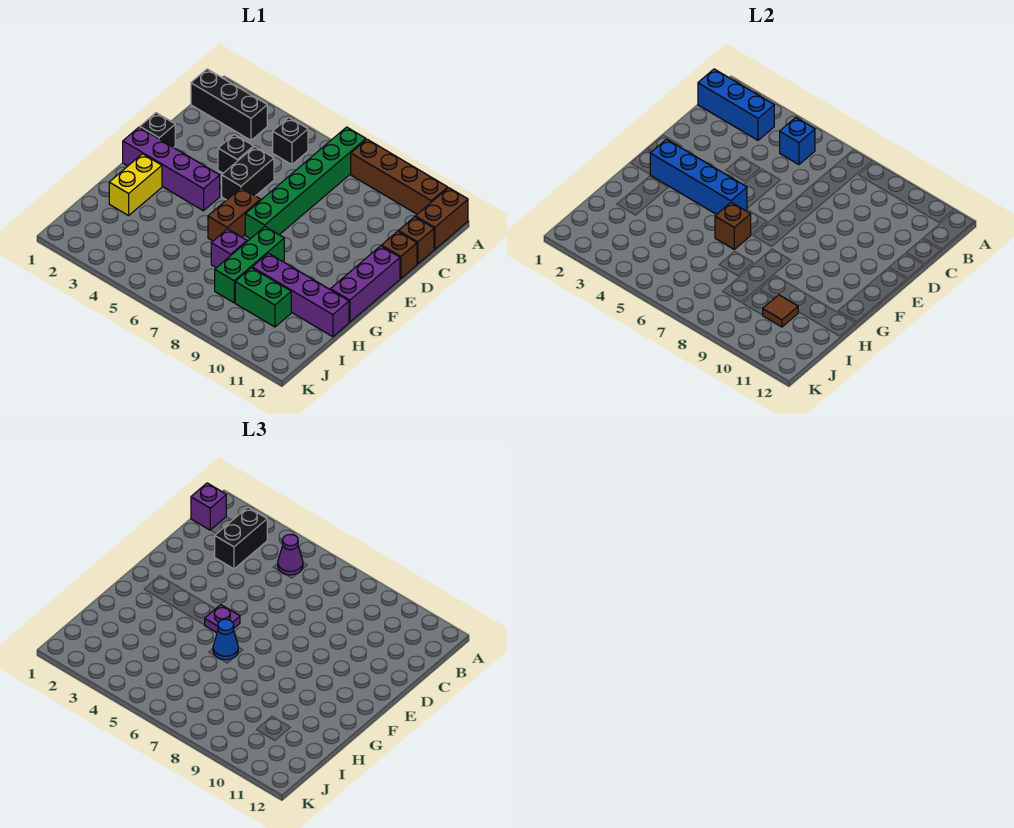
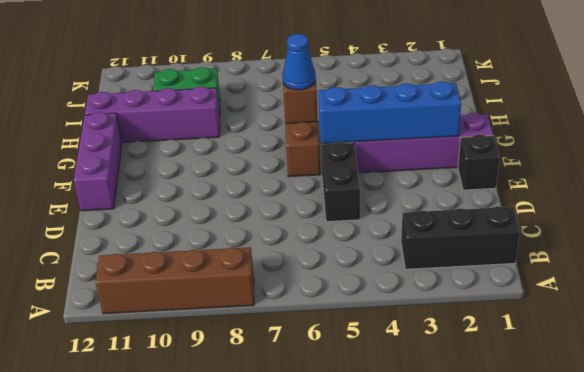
none -> green 1x6 brick [245,127,366,239]
none -> brown 1x2 brick [415,188,468,249]
none -> black 1x1 brick [273,118,308,165]

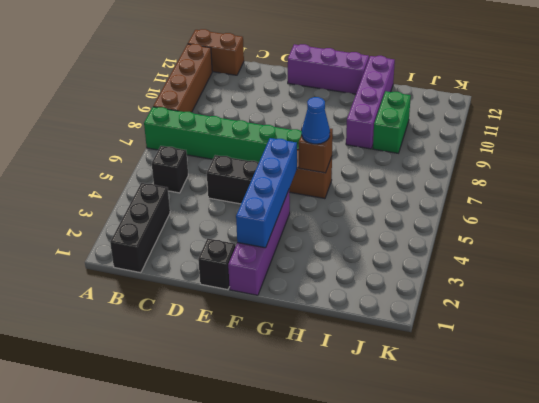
none -> brown 1x1 brick [398,217,434,264]
none -> black 1x1 brick [218,134,254,173]
none -> brown 1x1 brick [381,231,417,278]

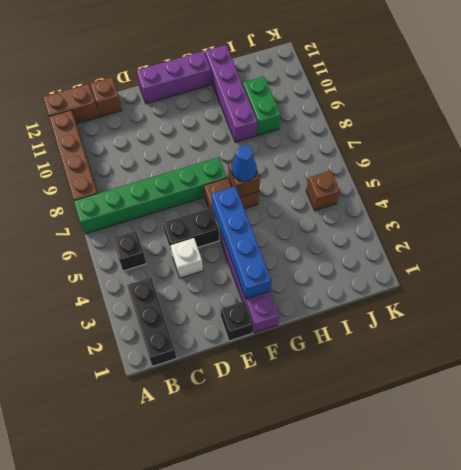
white 1x1 brick [170,238,203,278] -> black 1x1 brick [218,134,254,173]
brown 1x1 brick [306,171,340,211] -> brown 1x1 brick moved to [381,231,417,278]
none -> yellow 1x2 brick [109,154,162,216]
none -> green 1x3 brick [215,227,284,303]
none -> purple 1x1 brick [211,229,247,268]

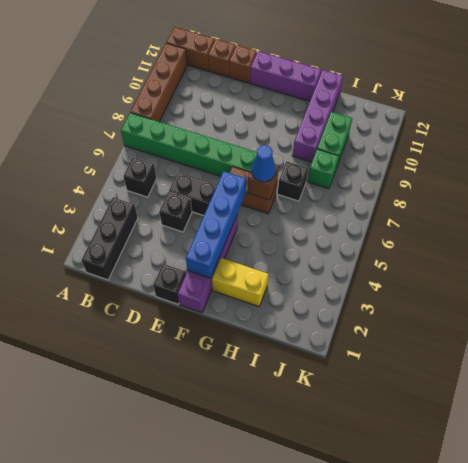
black 1x1 brick [278,161,308,201] -> purple 1x1 brick [211,229,247,268]
green 1x1 brick [308,149,339,189] -> green 1x3 brick [215,227,284,303]
none -> blue 1x3 brick [698,69,774,140]
none -> blue 1x1 brick [780,118,815,165]
none -> brown 1x1 tile [763,295,798,327]

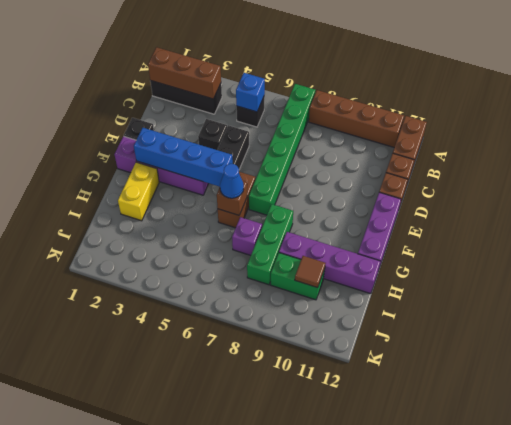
brown 1x3 brick [148,47,221,99] -> blue 1x3 brick [698,69,774,140]
none -> purple 1x1 brick [191,483,226,530]
none -> black 1x2 brick [215,507,267,569]
none -> purple 1x1 cone [278,534,303,575]

